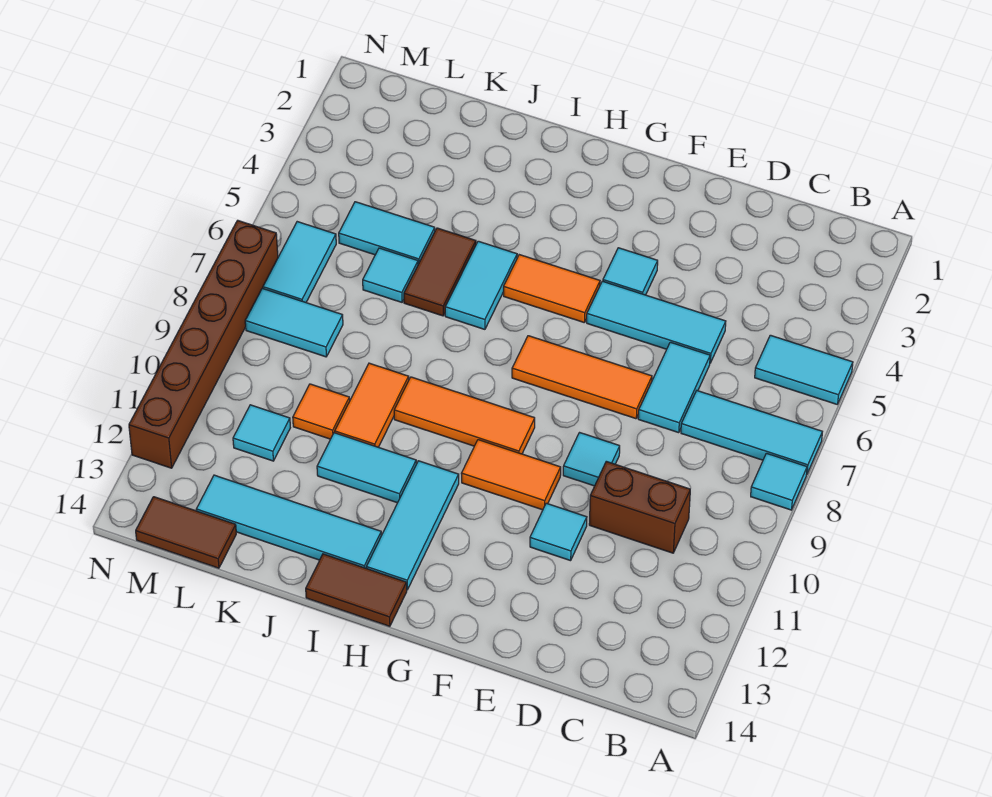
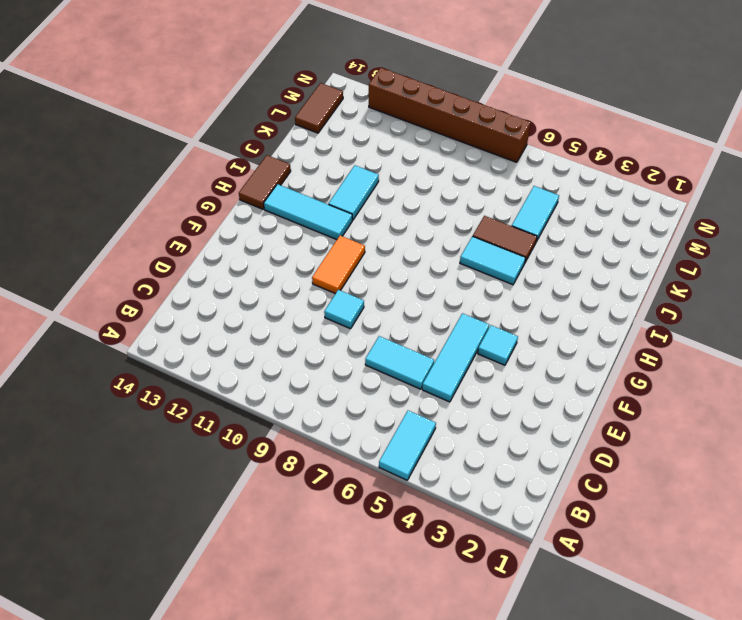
none -> cyan 1x3 tile [681,391,822,475]
none -> cyan 1x1 tile [751,453,807,510]
none -> brown 1x2 brick [589,461,690,553]

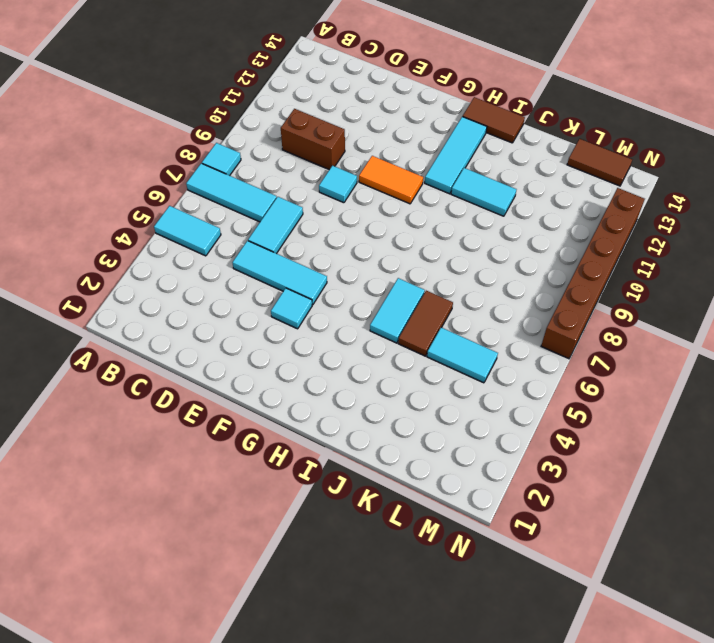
none -> orange 1x3 tile [512,336,652,419]
none -> cyan 1x1 tile [530,503,587,561]
none -> orange 1x2 tile [504,255,600,323]

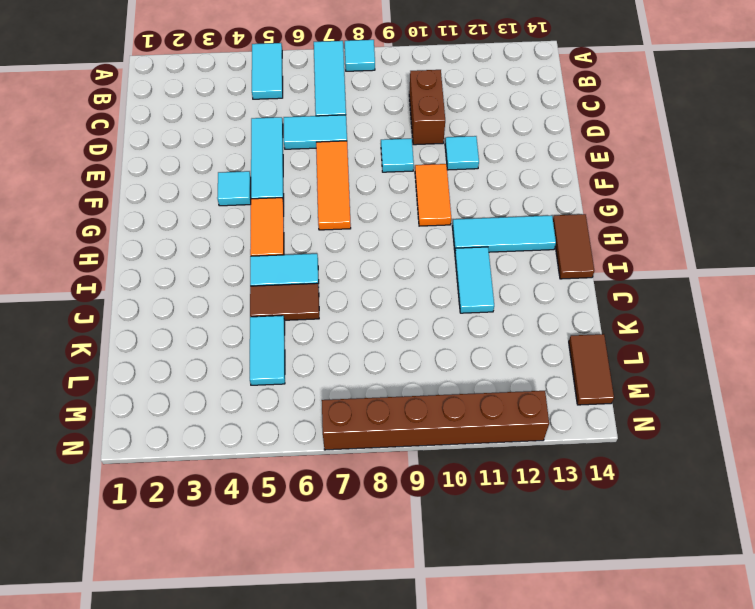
none -> orange 1x3 tile [394,377,535,454]
none -> cyan 1x4 tile [196,475,381,568]
none -> orange 1x2 tile [335,363,409,447]

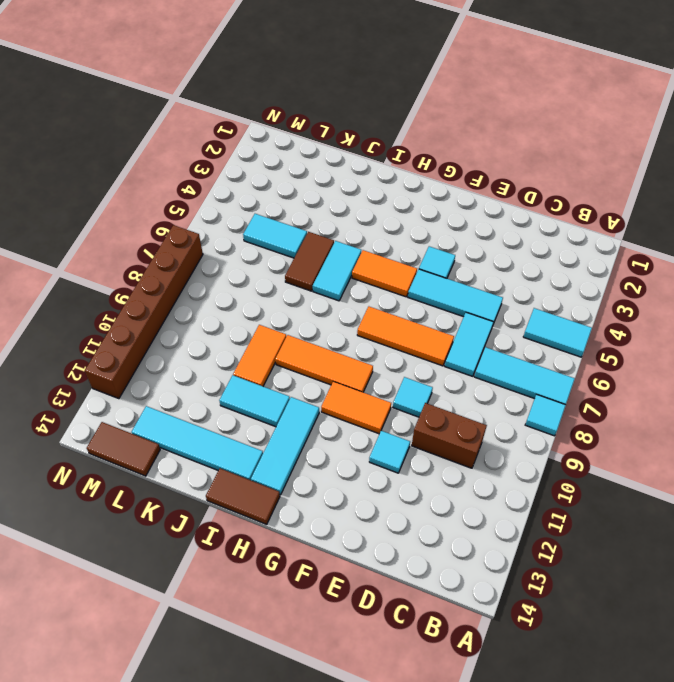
none -> cyan 1x1 tile [363,248,418,302]
none -> orange 1x1 tile [293,384,350,439]
none -> cyan 1x2 tile [245,288,343,357]

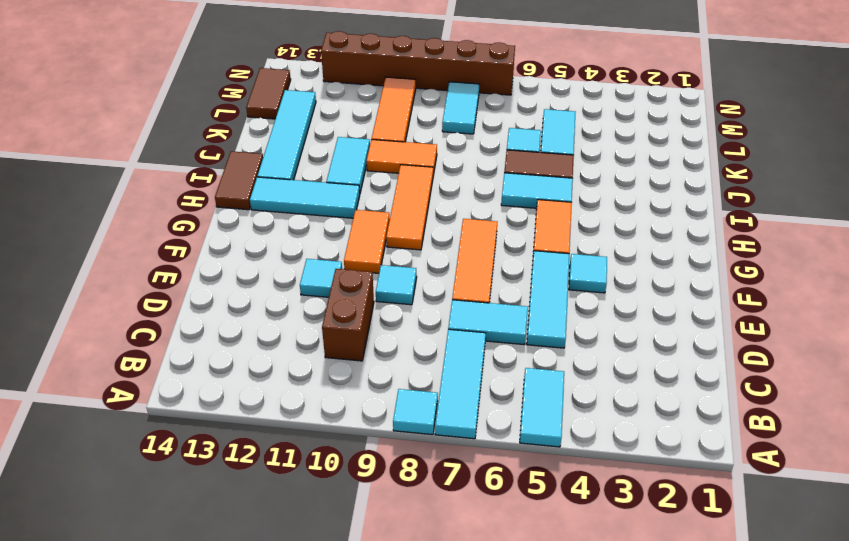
orange 1x3 tile [372,77,416,142] -> orange 1x1 tile [293,384,350,439]
none -> cyan 1x1 tile [233,405,290,461]
none -> cyan 1x2 tile [263,222,336,302]

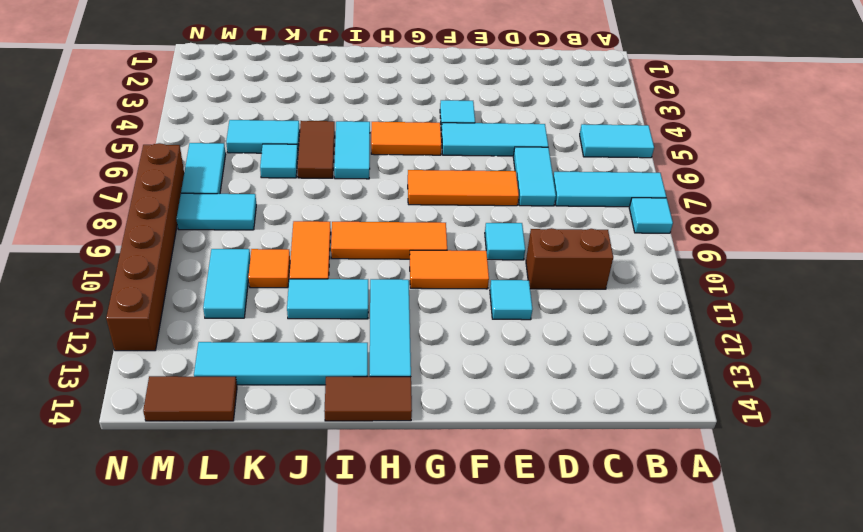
cyan 1x2 tile [203,249,250,318] -> cyan 1x1 tile [233,405,290,461]

